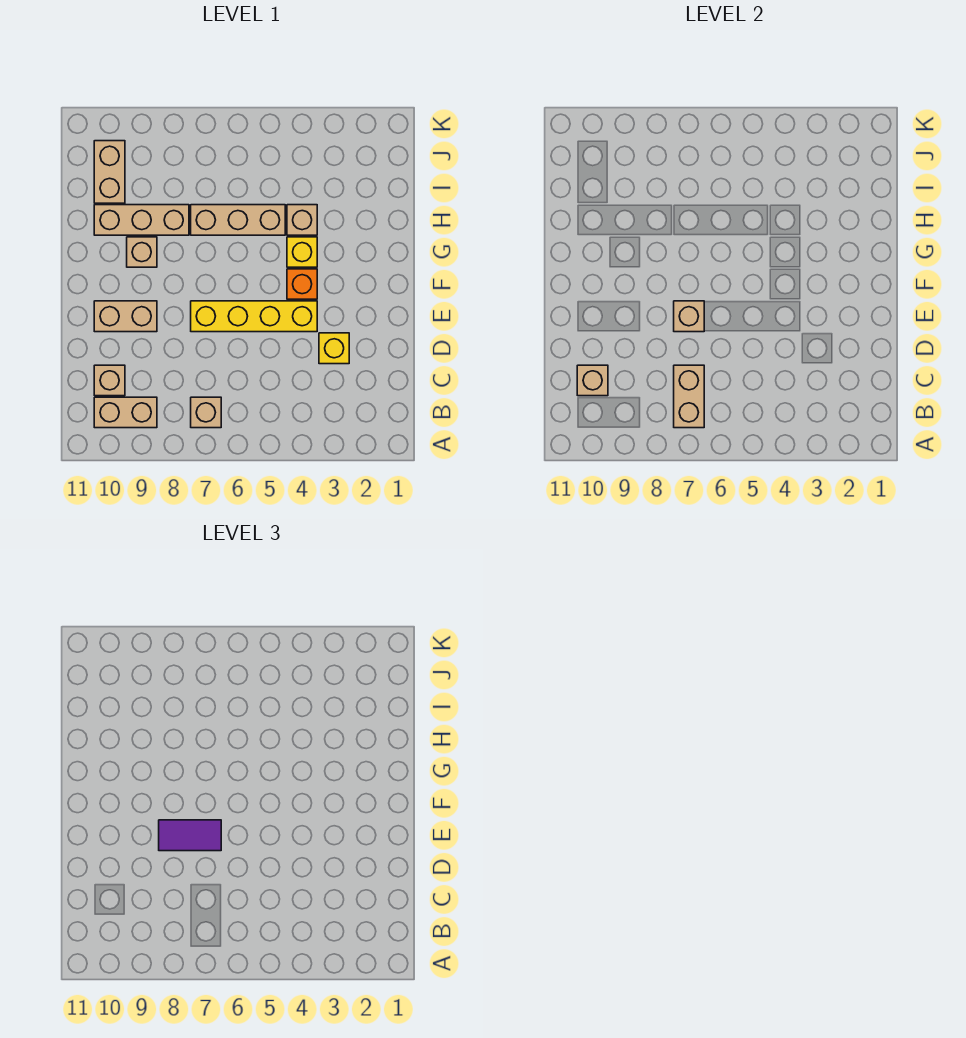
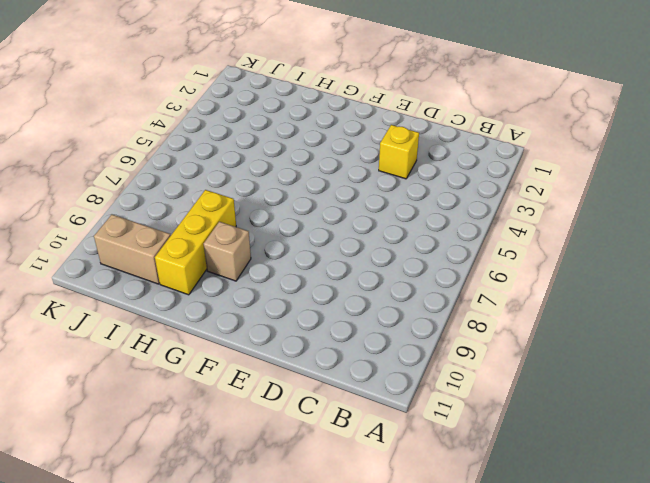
yellow 1x3 brick [155,190,236,295] -> tan 1x3 brick [94,205,189,235]
none -> tan 1x1 brick [191,397,221,428]
none -> tan 1x2 brick [94,397,157,428]
none -> tan 1x1 brick [94,365,125,396]

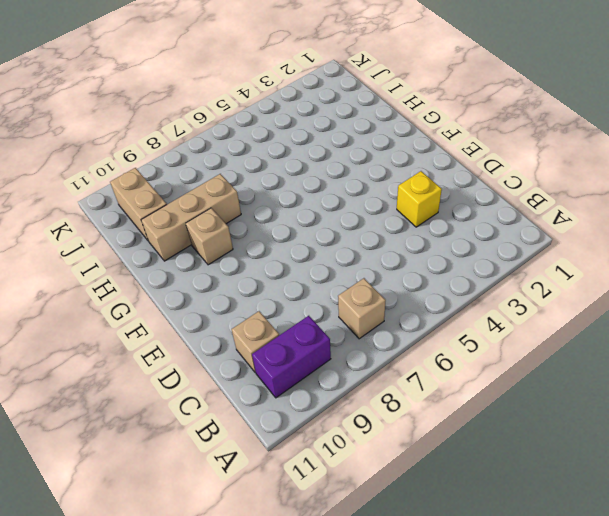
purple 1x2 brick [252,316,331,398] -> tan 1x2 brick [94,397,157,428]
none -> yellow 1x4 brick [191,301,317,332]
none -> tan 1x2 brick [94,301,157,332]
none -> orange 1x1 brick [287,269,317,299]

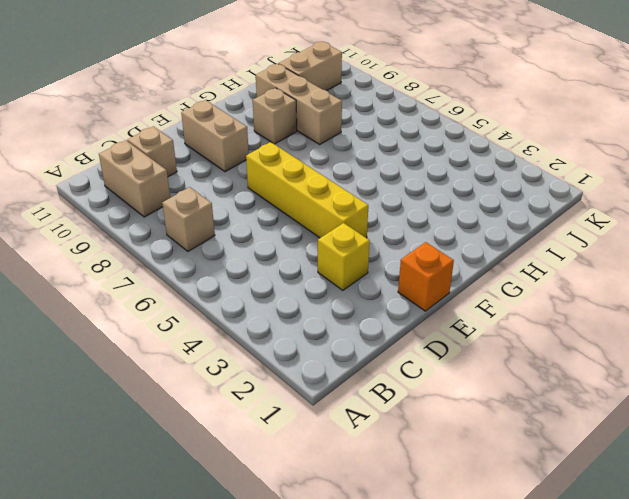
orange 1x1 brick [398,242,454,311] -> orange 1x1 brick moved to [287,269,317,299]
none -> yellow 1x1 brick [287,237,317,267]
none -> tan 1x1 brick [287,205,317,235]
none -> tan 1x3 brick [191,205,285,235]

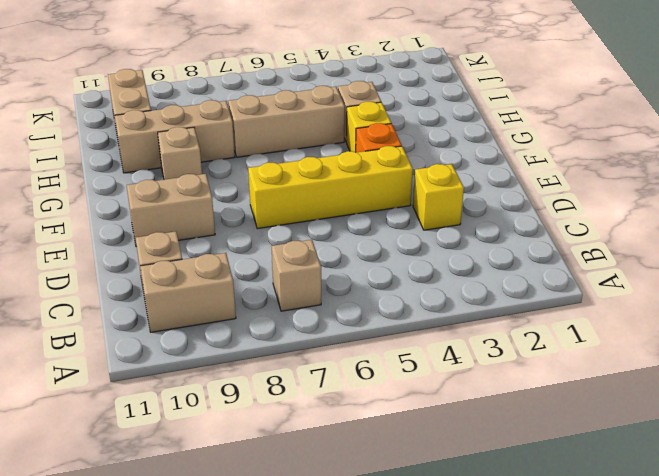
none -> tan 1x2 brick [674,365,704,428]
none -> tan 1x1 brick [577,365,608,396]
none -> tan 1x1 brick [674,301,704,332]

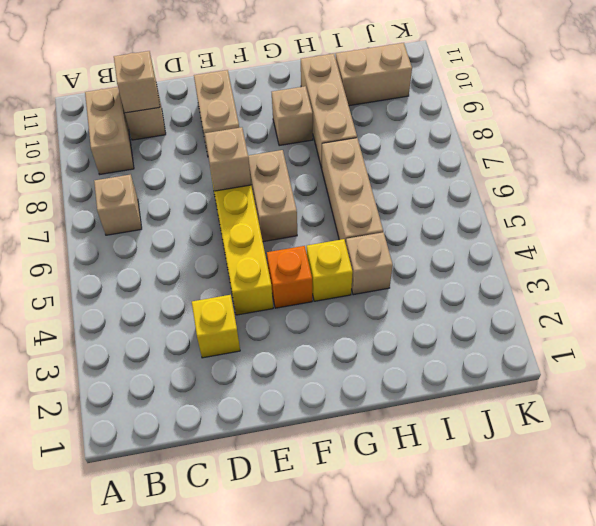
tan 1x2 brick [248,150,297,242] -> tan 1x2 brick turned to [674,365,704,428]
none -> purple 1x2 tile [159,820,221,851]

